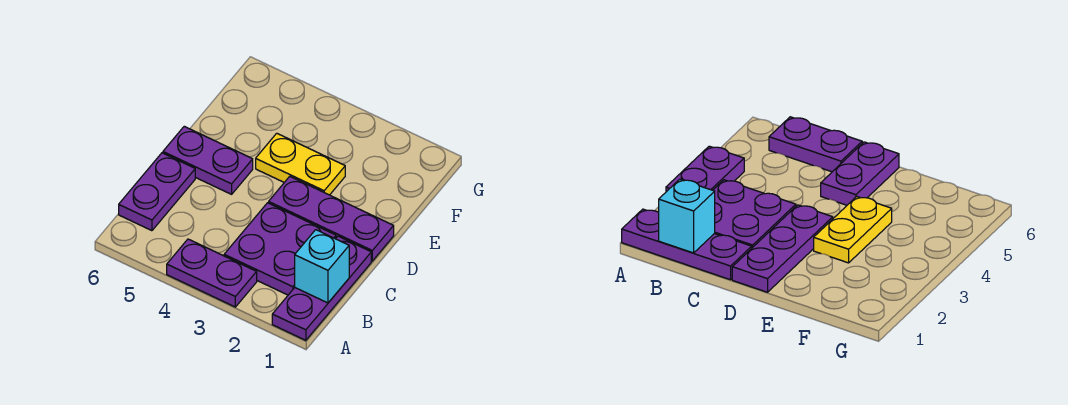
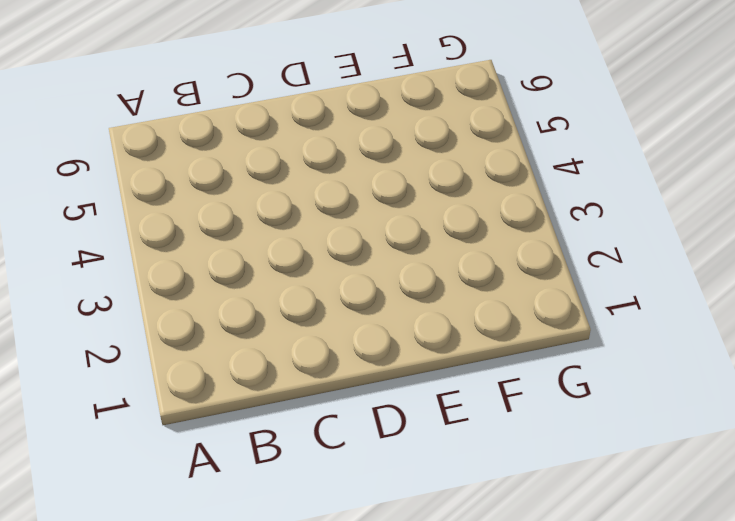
none -> purple 1x3 plate [272,236,371,340]
none -> purple 1x2 plate [167,239,257,307]

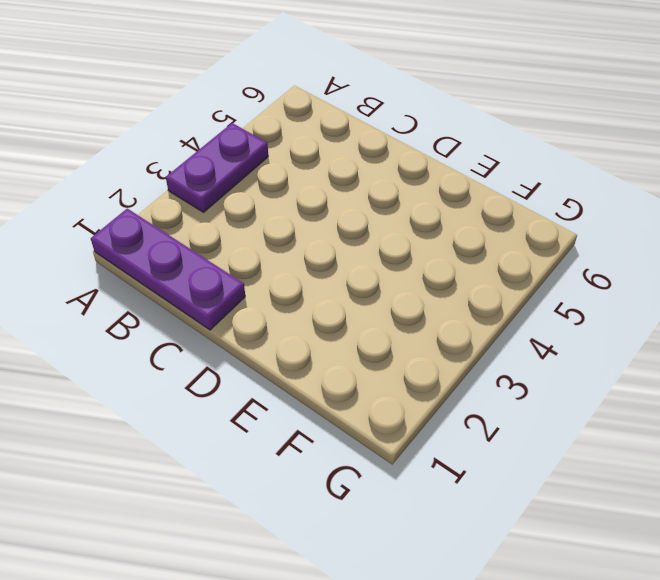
none -> purple 2x2 plate [224,203,336,295]
none -> purple 1x2 plate [119,153,195,231]

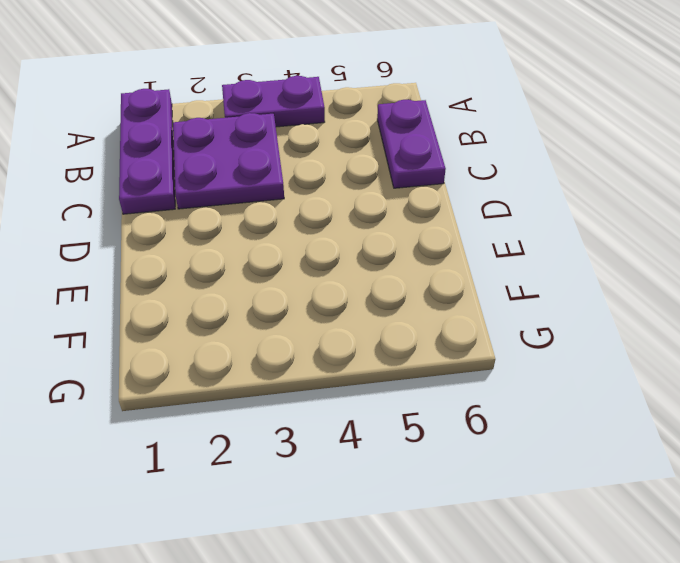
none -> purple 1x3 plate [269,176,394,261]
none -> purple 1x2 plate [163,126,253,194]

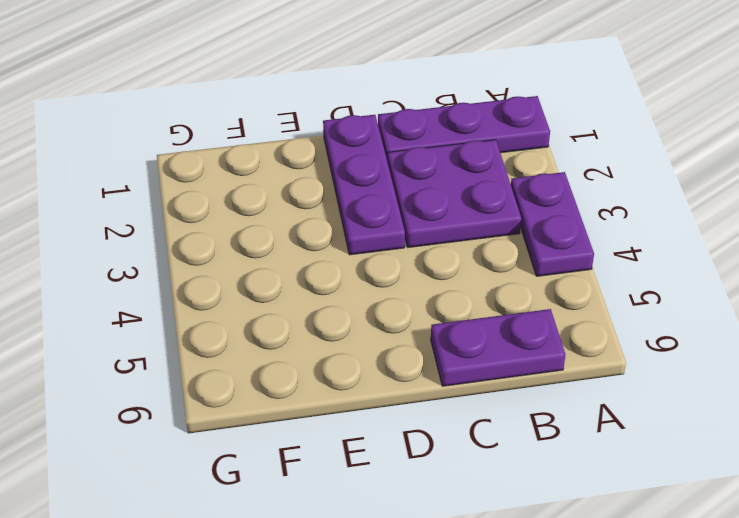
none -> purple 1x2 plate [163,126,253,194]
none -> yellow 1x2 plate [256,133,345,195]

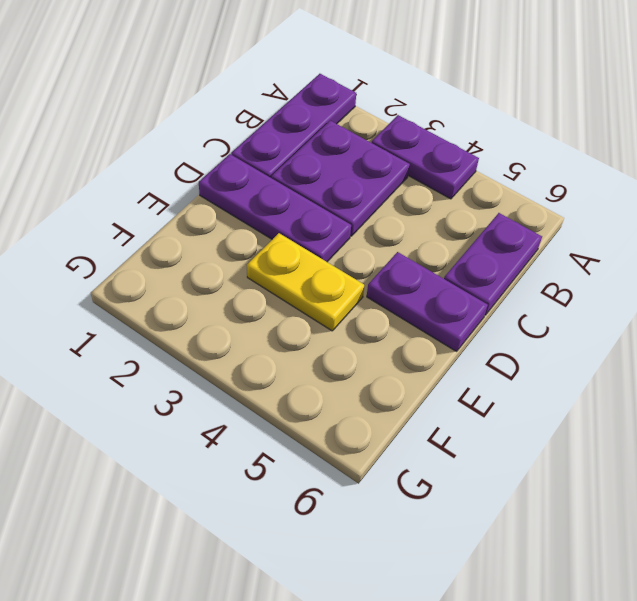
none -> cyan 1x1 brick [295,230,349,303]

